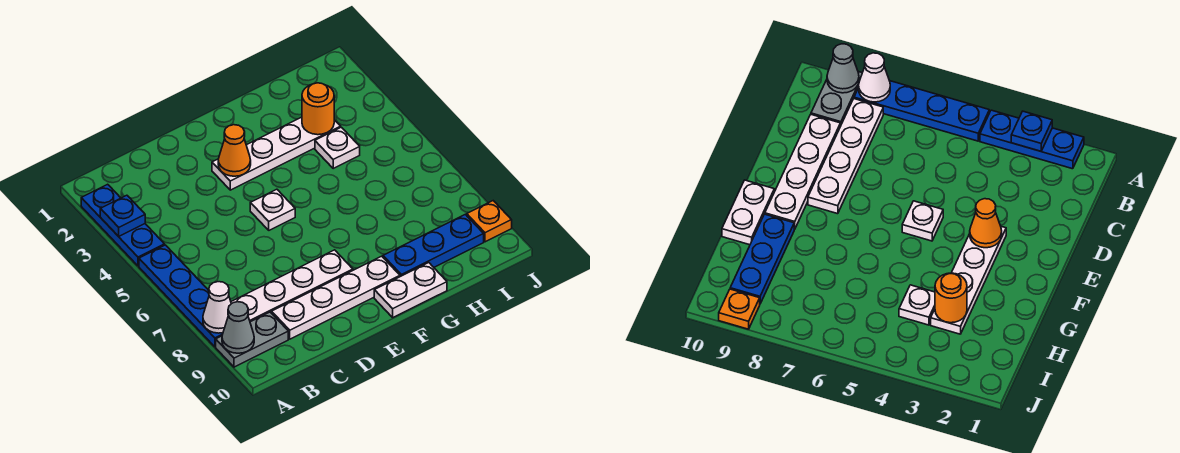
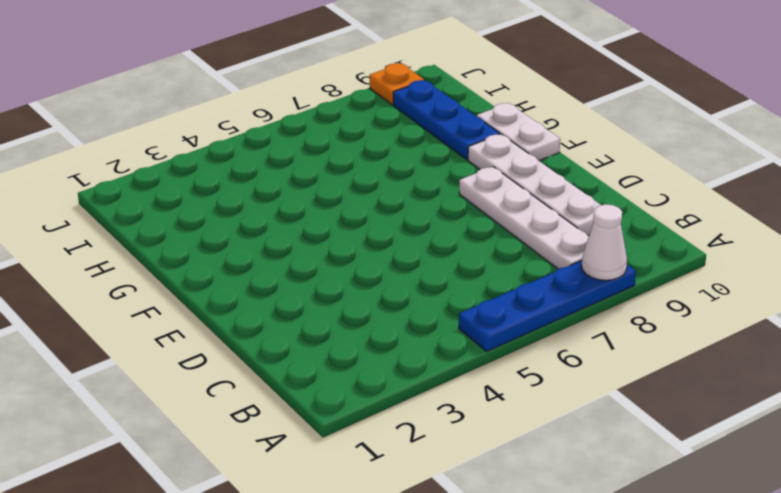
none -> blue 1x3 plate [81,184,165,266]
none -> grey 1x2 plate [216,312,288,367]
none -> white 1x4 plate [212,117,341,190]

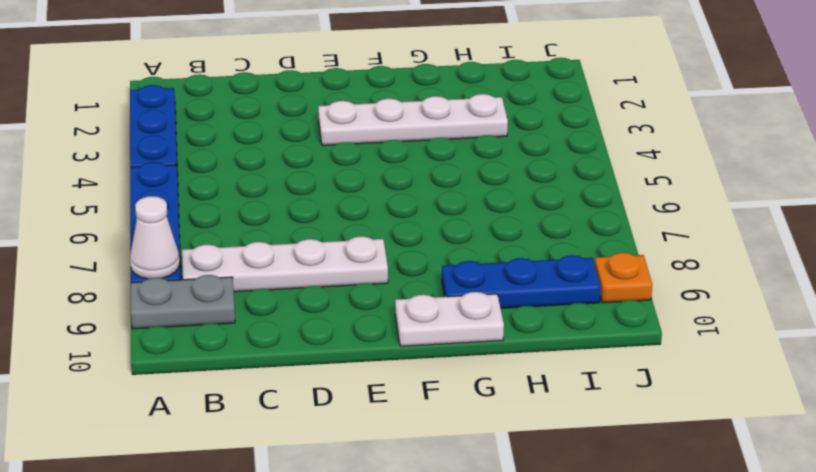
none -> white 1x4 plate [272,256,400,339]
none -> white 1x1 plate [250,189,295,230]
none -> white 1x1 plate [315,127,360,168]

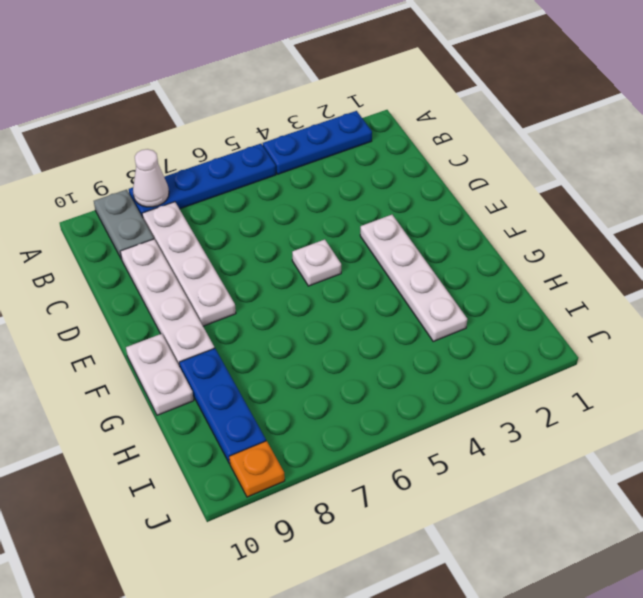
none -> white 1x1 plate [315,127,360,168]
none -> blue 1x1 plate [100,195,145,236]
none -> grey 1x1 cone [222,302,254,353]

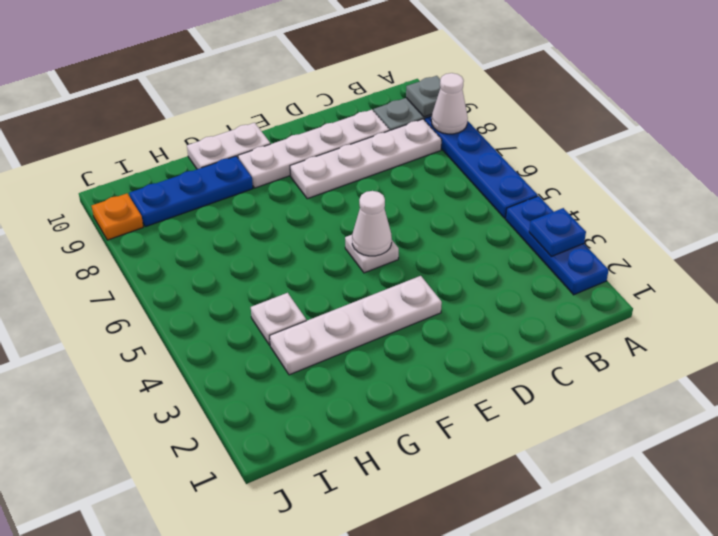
grey 1x1 plate [406,76,440,117] -> grey 1x1 cone [222,302,254,353]
white 1x1 cone [352,191,392,256] -> none
none -> orange 1x1 cone [218,125,251,176]
none -> orange 1x1 round brick [302,83,334,135]

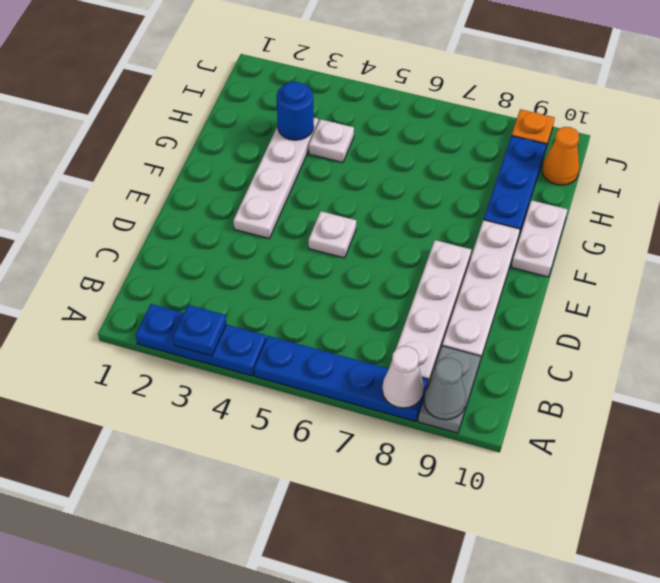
blue 1x1 round brick [276,82,314,140] -> orange 1x1 round brick [302,83,334,135]
orange 1x1 cone [542,127,579,185] -> orange 1x1 cone moved to [218,125,251,176]

